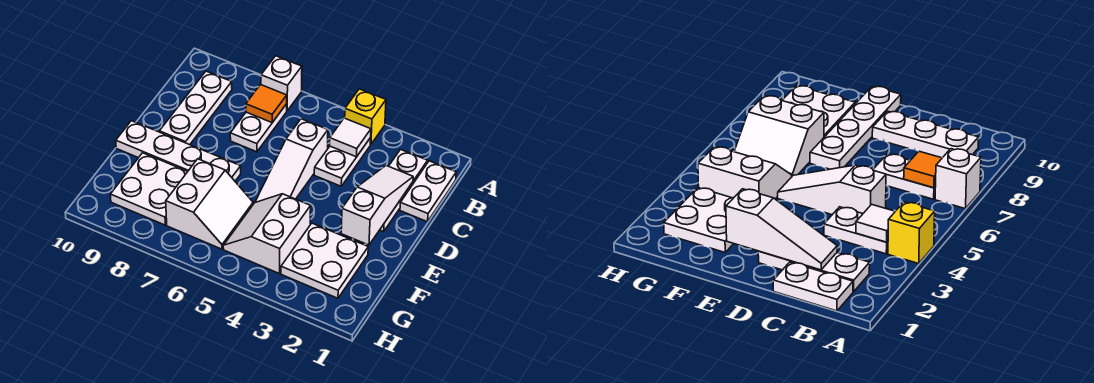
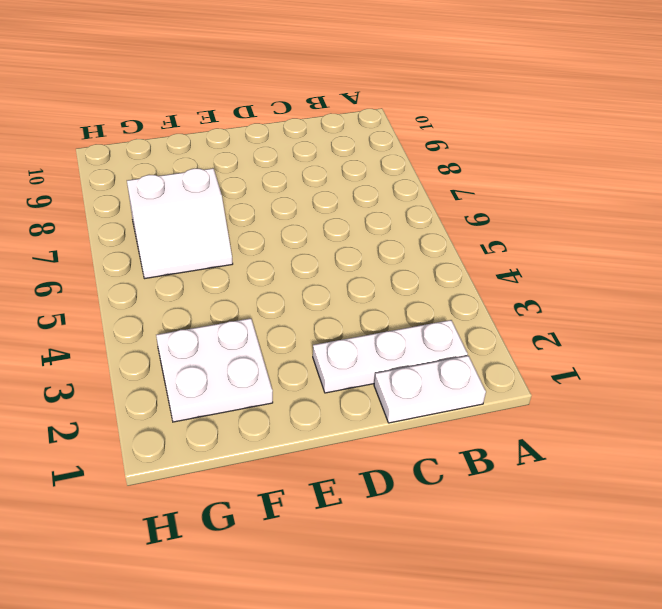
none -> yellow 1x1 brick [345,89,386,144]
none -> white 1x1 brick [261,56,302,110]
none -> white 1x2 plate [314,138,371,186]

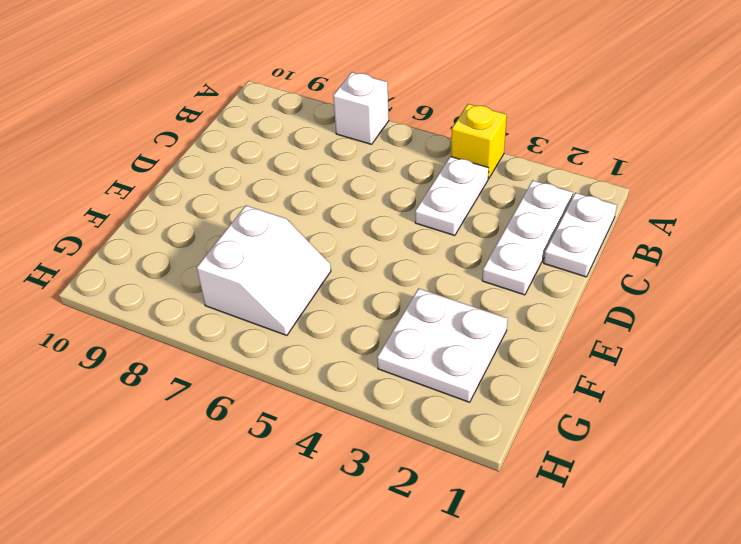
none -> white 1x2 plate [230,104,287,152]
none -> white 1x3 plate [159,71,232,145]
none -> white 1x3 slope [255,119,328,202]

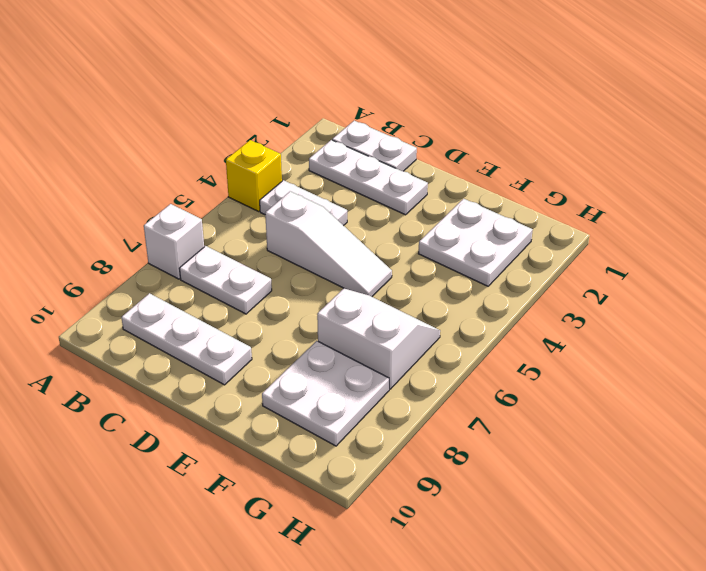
none -> white 1x4 plate [116,121,241,181]
none -> white 2x2 slope [223,194,311,274]
none -> white 1x1 tile [330,118,371,157]

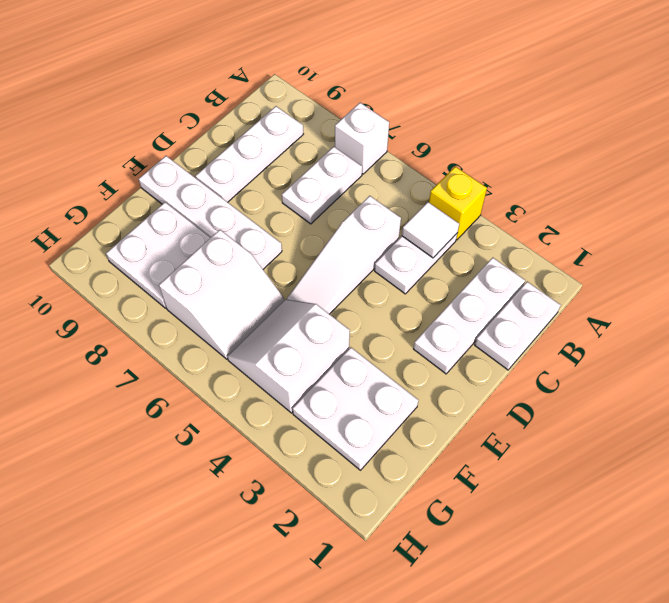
none -> orange 1x1 tile [246,85,287,122]
none -> white 1x3 slope [341,166,413,245]

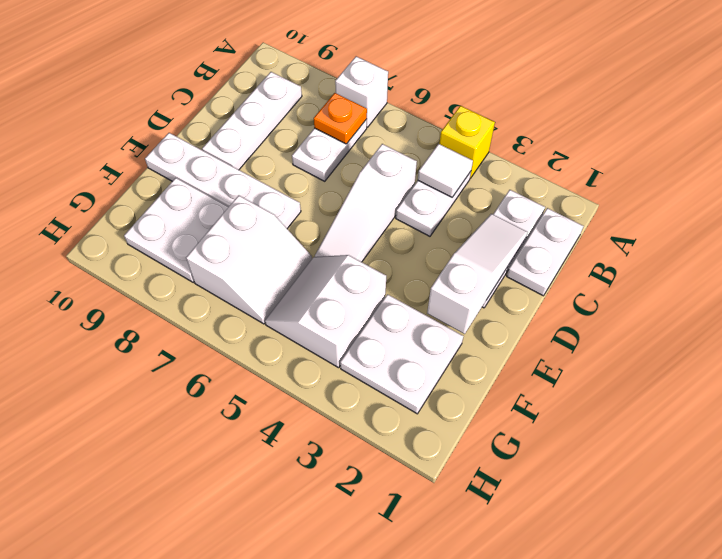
orange 1x1 plate [314,93,367,144] -> orange 1x1 tile [246,85,287,122]

